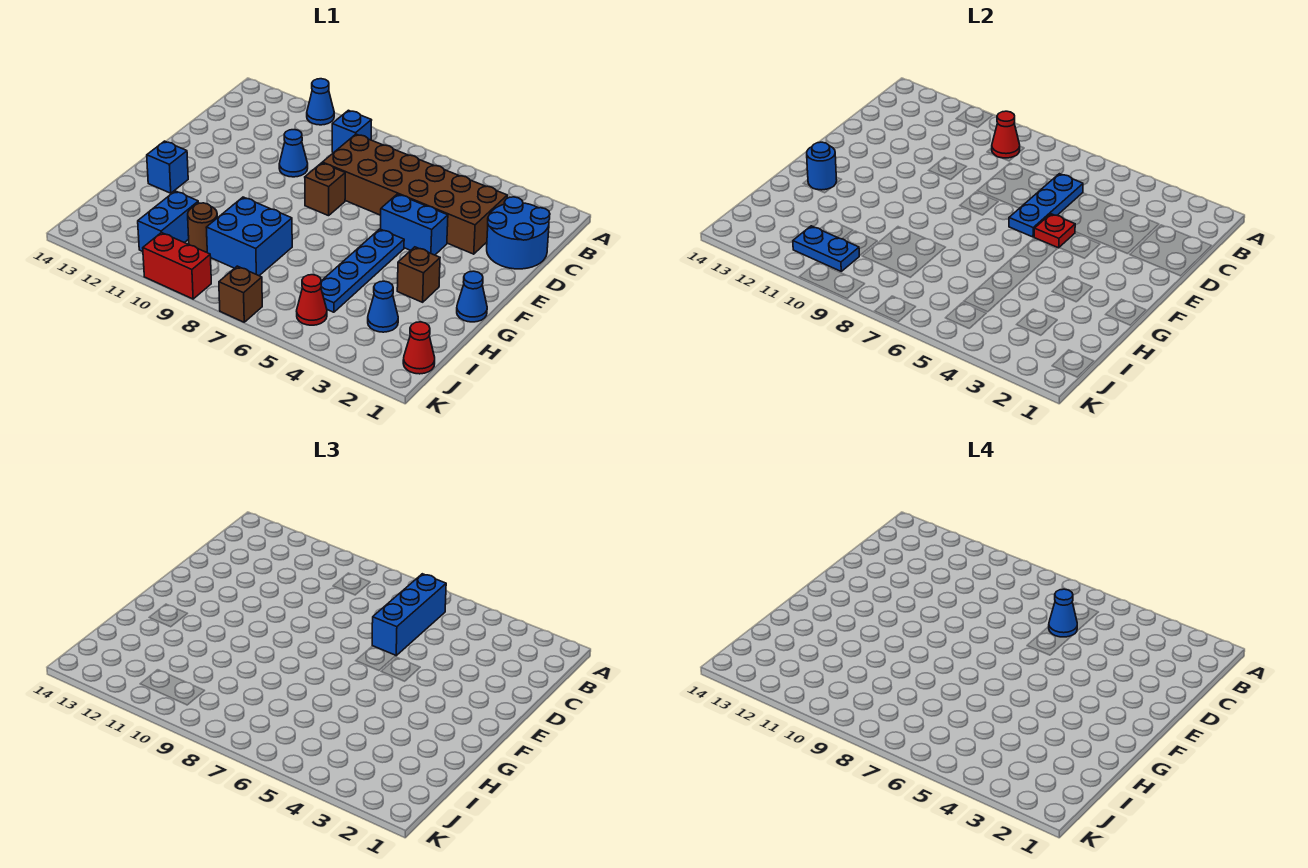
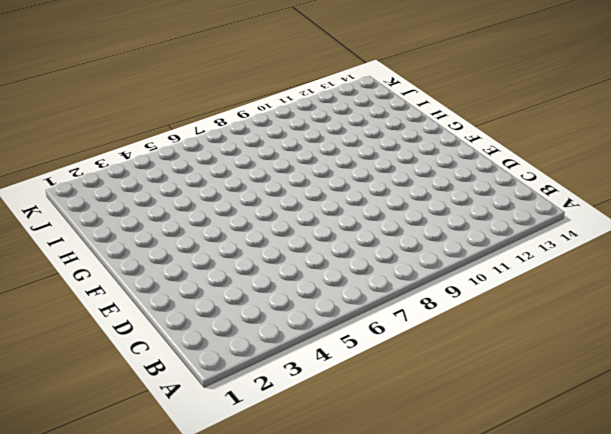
none -> blue 1x1 cone [307,79,334,125]
none -> blue 1x1 brick [332,110,372,153]
none -> blue 2x2 round brick [487,197,550,269]

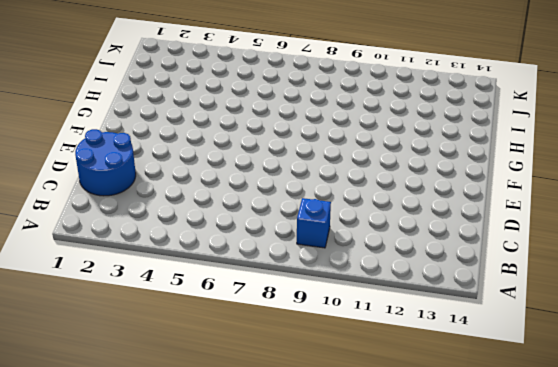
none -> blue 1x1 cone [307,79,334,125]
none -> brown 2x6 brick [322,134,507,254]
none -> blue 1x1 cone [279,130,308,177]

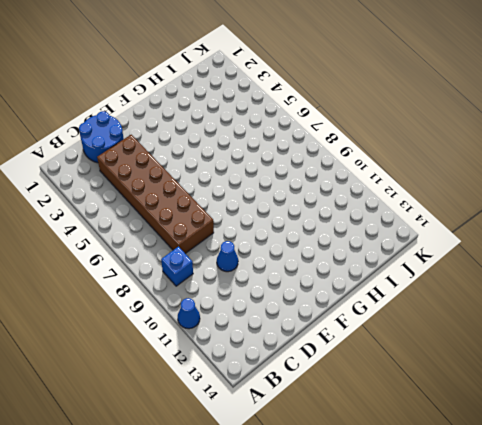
none -> blue 1x2 brick [381,194,448,255]
none -> brown 1x1 brick [305,163,345,216]
none -> blue 1x4 plate [321,229,404,312]

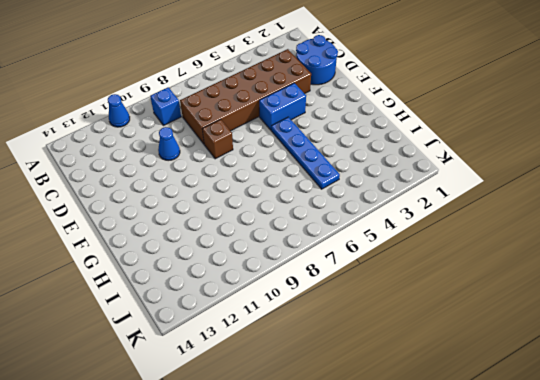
none -> blue 1x1 cone [457,271,487,322]
none -> brown 1x1 brick [397,247,440,302]
none -> blue 1x1 brick [147,141,188,193]

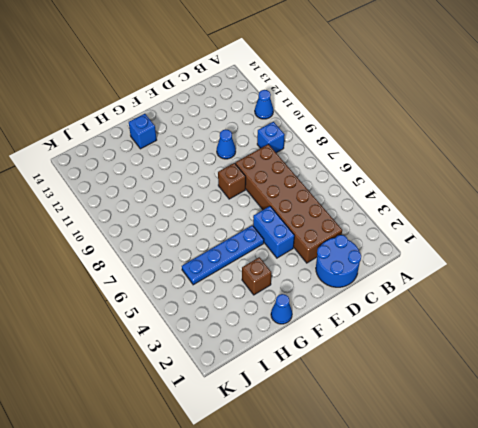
none -> blue 2x2 brick [206,197,292,276]
none -> blue 1x1 cone [368,281,398,332]
none -> brown 1x1 round brick [188,203,217,252]

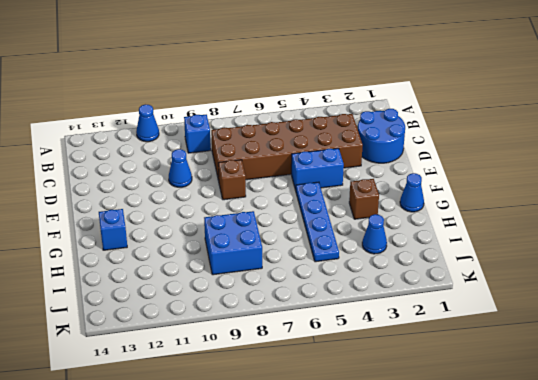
none -> brown 1x1 round brick [188,203,217,252]
none -> blue 1x2 brick [138,191,199,251]
none -> red 1x1 cone [403,322,435,374]

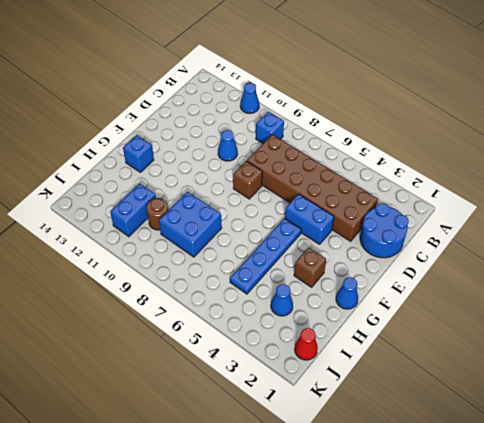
none -> red 1x1 cone [297,275,327,325]
none -> brown 1x1 brick [219,266,262,322]
none -> red 1x2 brick [143,233,211,299]

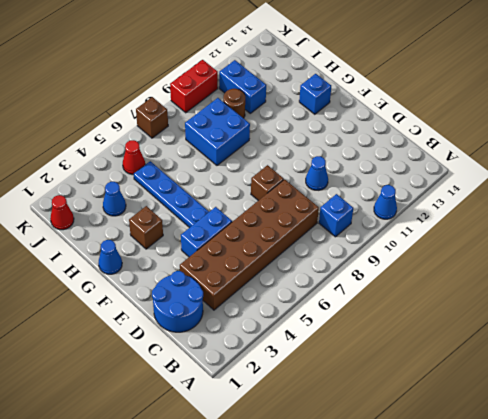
none -> red 1x1 cone [992,111,1020,158]
none -> blue 1x3 plate [1009,174,1083,237]
none -> red 1x1 plate [1034,214,1075,248]

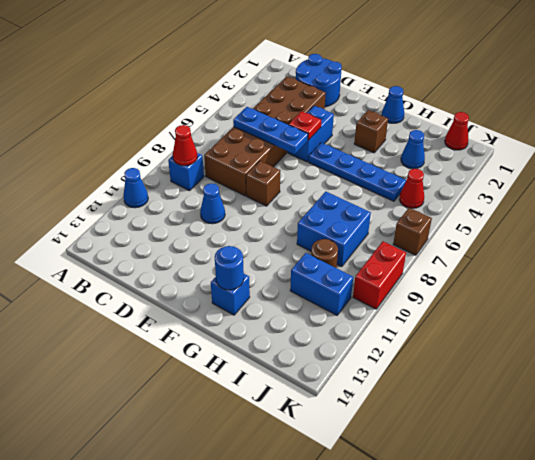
none -> blue 1x2 plate [793,226,859,271]
none -> blue 1x3 brick [372,574,446,656]
none -> blue 1x1 cone [1049,589,1077,637]

